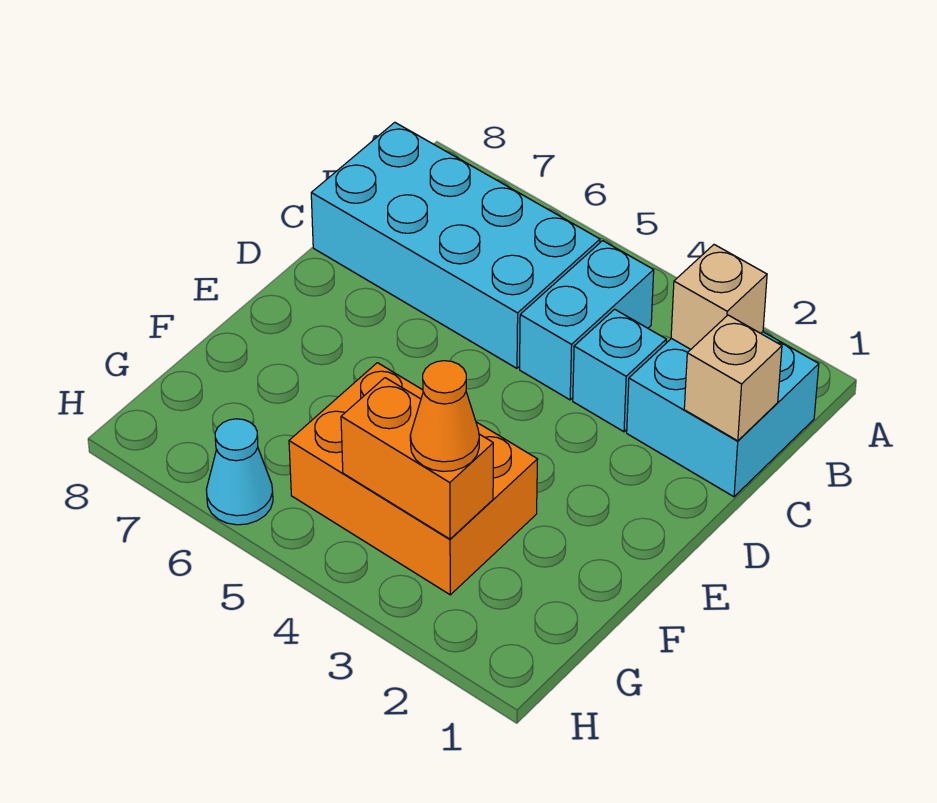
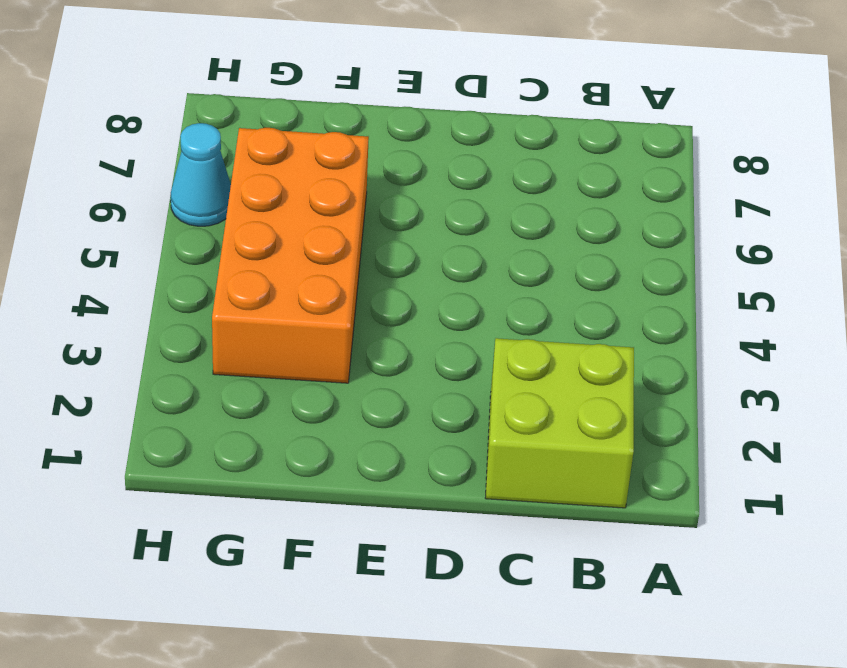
lime 2x2 brick [486,338,634,508] -> cyan 2x2 brick [627,332,819,497]
orange 2x4 brick [212,128,369,383] -> orange 2x3 brick [289,363,538,595]
none -> cyan 1x2 brick [520,241,654,400]
none -> cyan 2x4 brick [311,122,600,368]

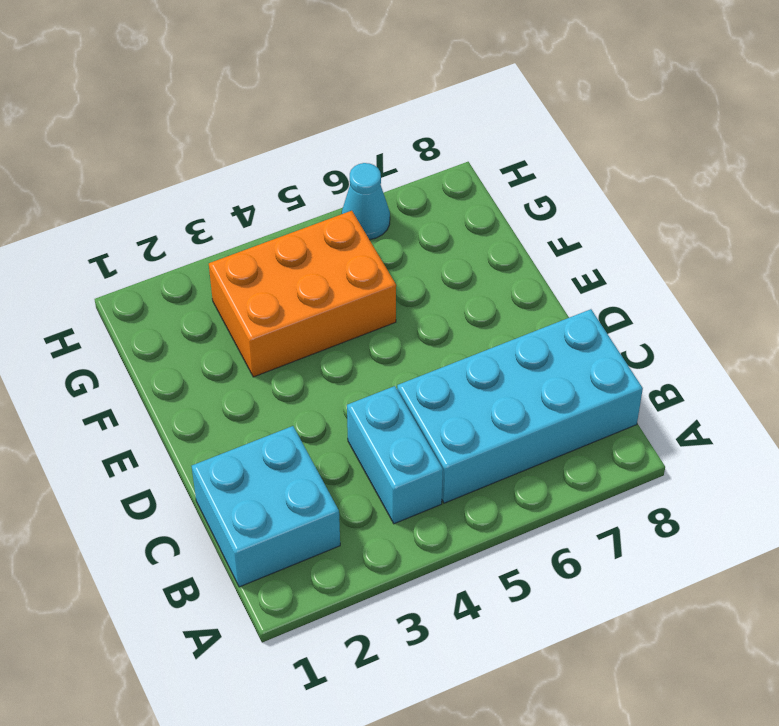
none -> cyan 1x1 brick [573,309,666,432]
none -> tan 1x1 brick [671,245,767,349]

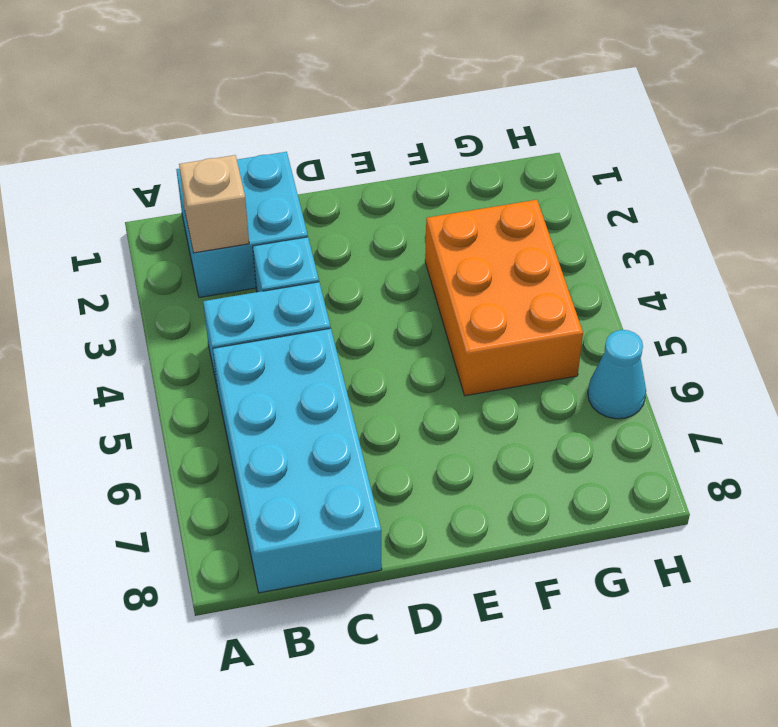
none -> tan 1x1 brick [684,315,782,441]
none -> orange 1x2 brick [341,378,493,539]

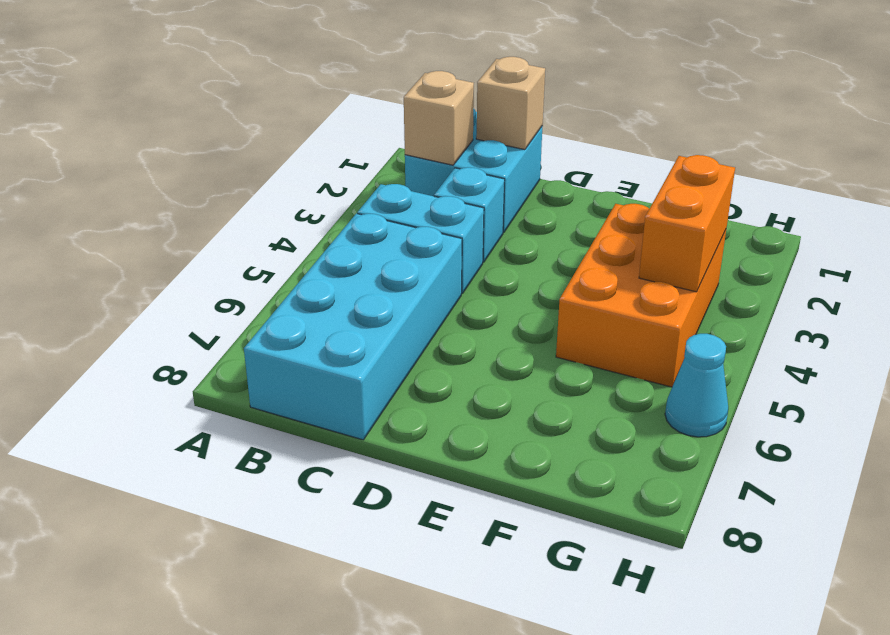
none -> orange 1x1 cone [410,361,479,471]

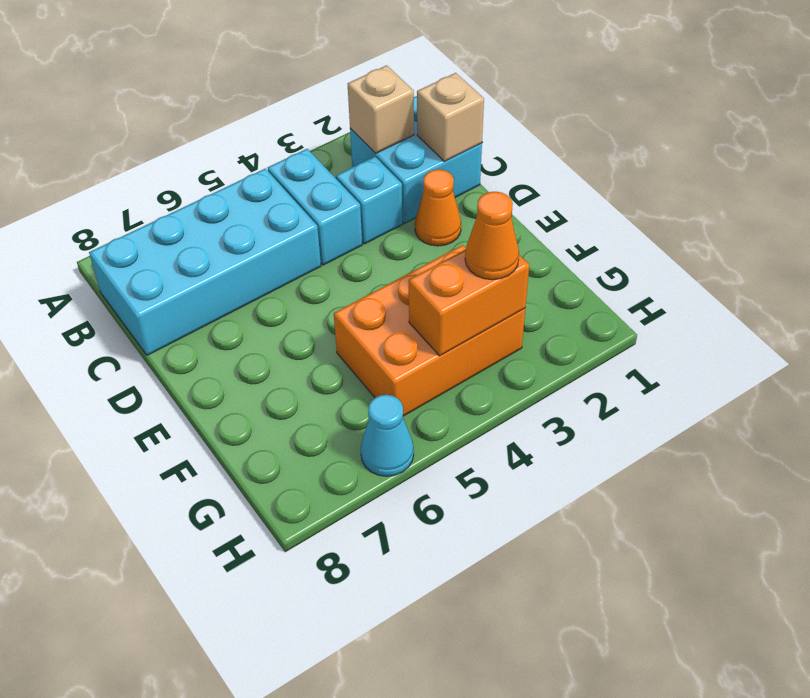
orange 1x1 cone [415,169,461,246] -> none

